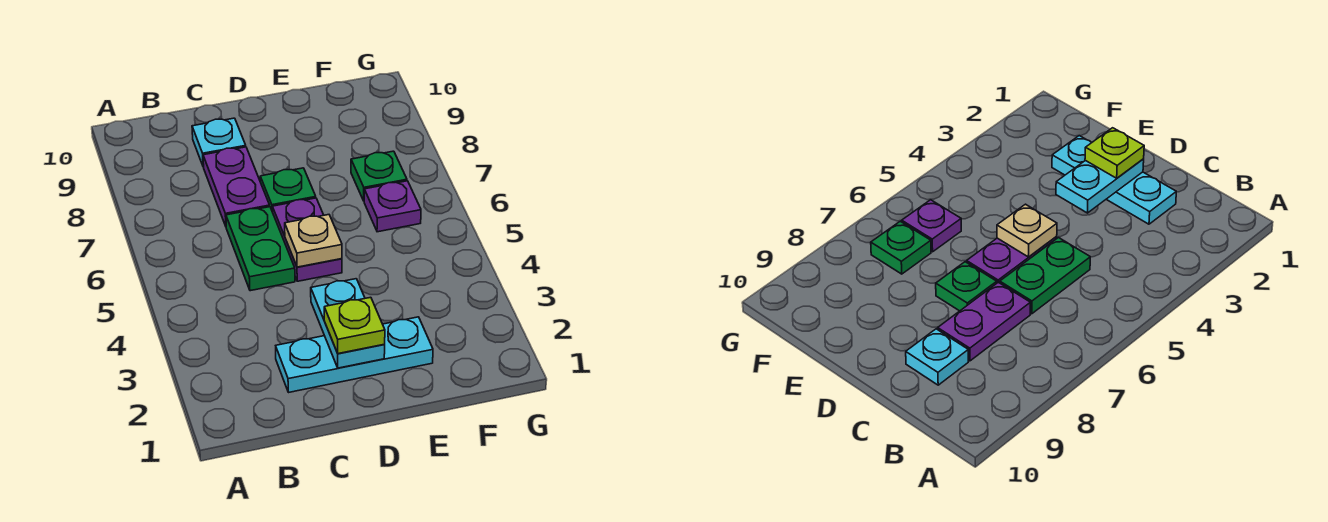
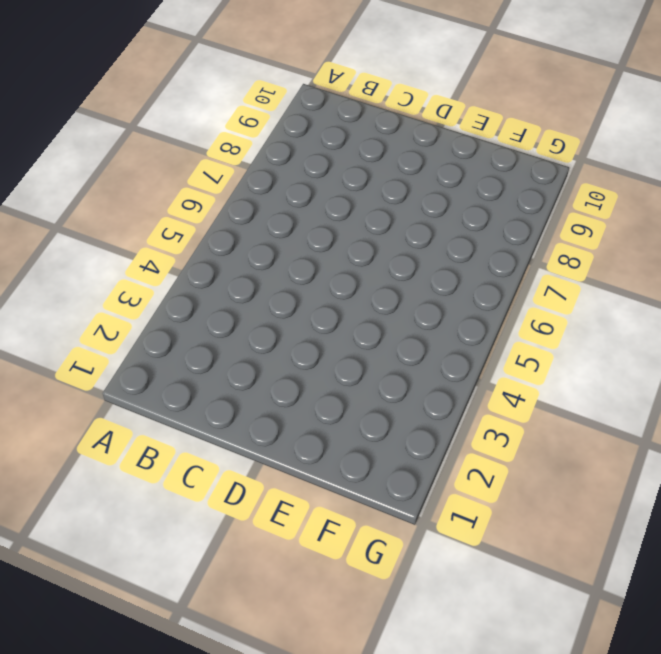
none -> cyan 1x3 plate [276,317,433,392]
none -> green 1x2 plate [226,207,295,291]

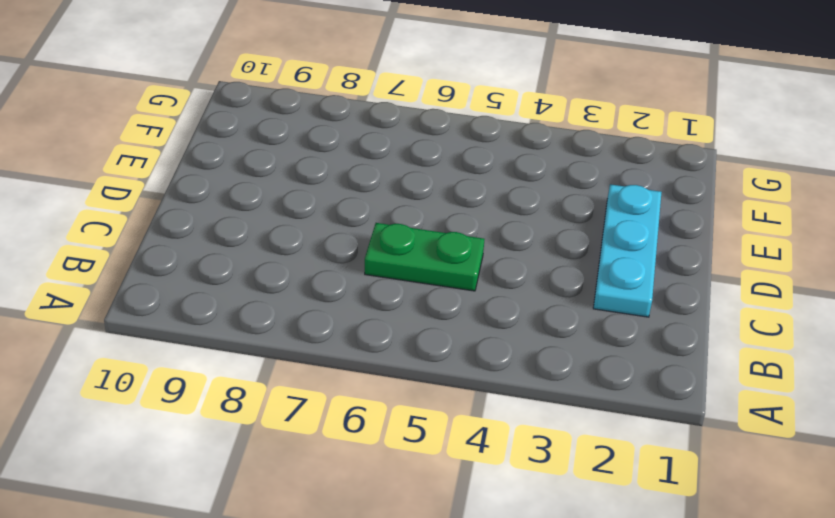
none -> purple 1x2 plate [203,147,270,226]
none -> cyan 1x1 plate [192,118,246,167]

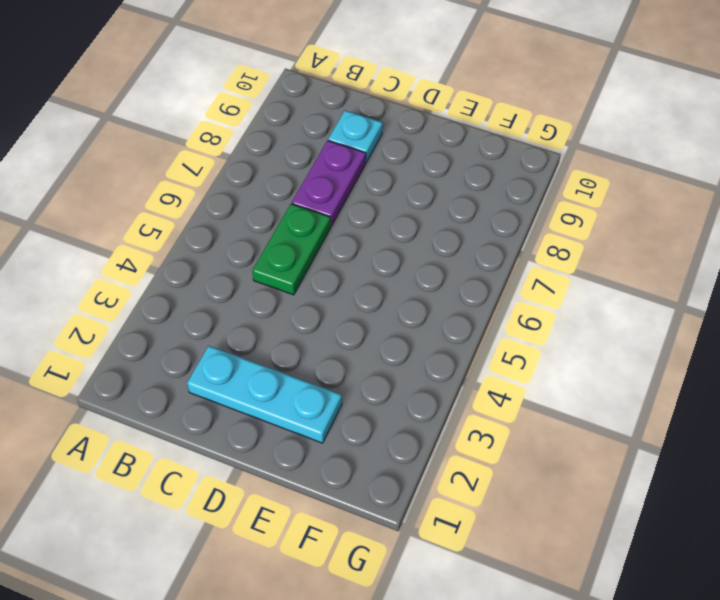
none -> purple 1x2 plate [272,198,342,281]
none -> green 1x1 plate [260,168,316,212]

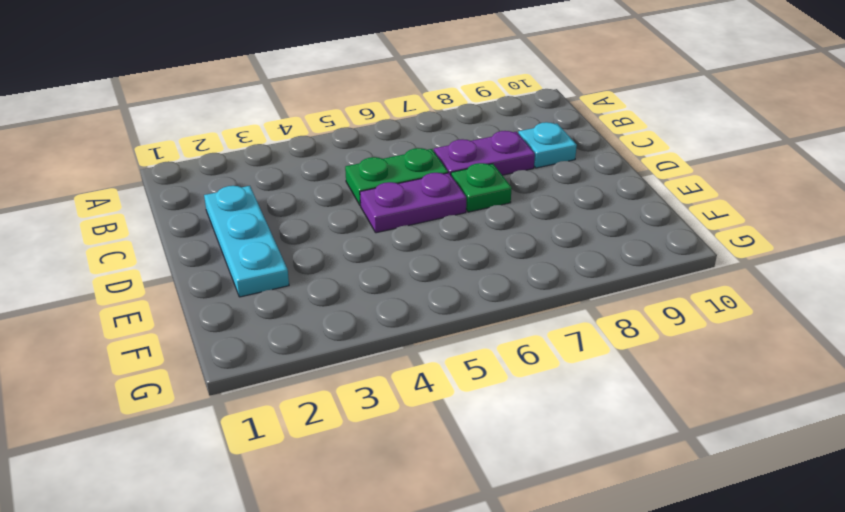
none -> purple 1x1 plate [364,181,421,232]
none -> green 1x1 plate [351,151,407,201]

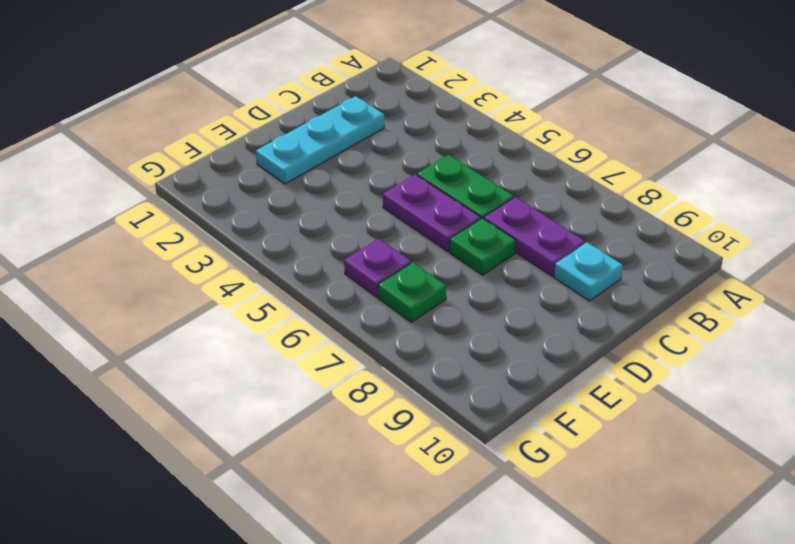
none -> cyan 1x2 plate [311,279,385,368]
none -> tan 1x1 plate [285,215,342,267]

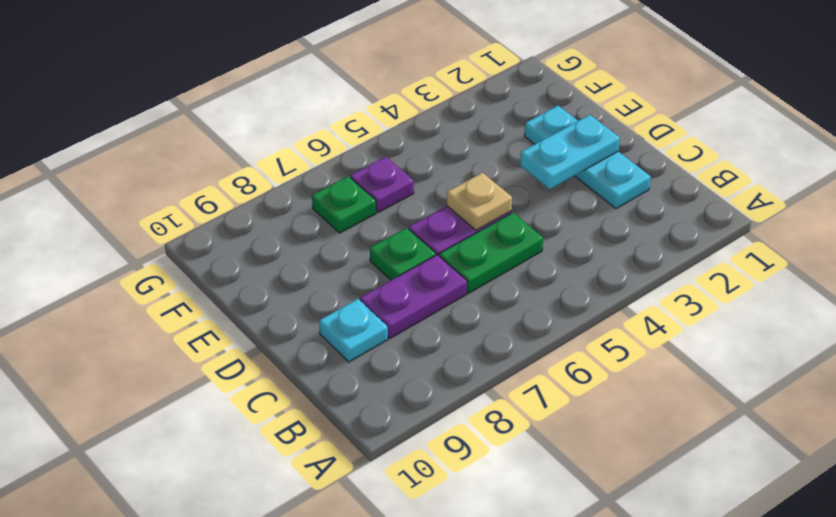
none -> lime 1x1 plate [324,297,385,354]

